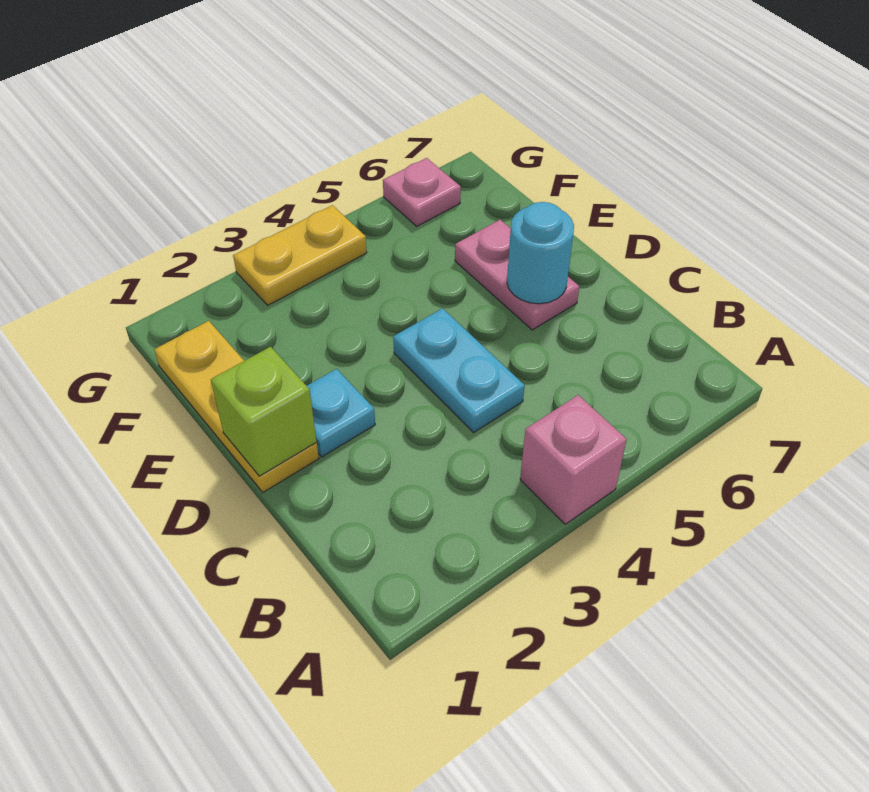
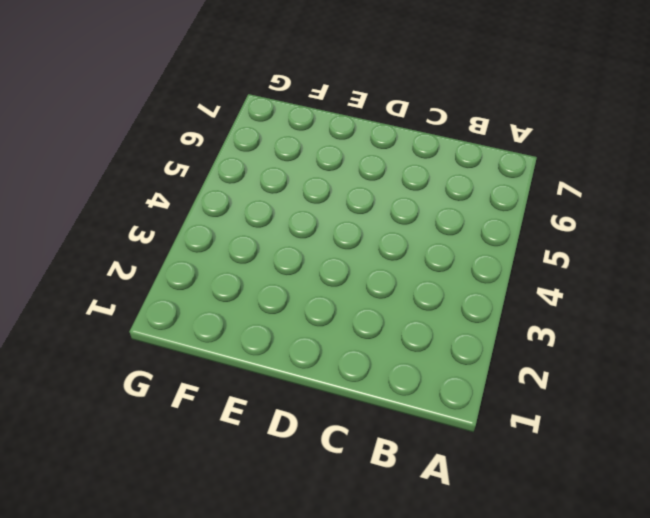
none -> pink 1x1 brick [520,395,627,524]
none -> cyan 1x2 plate [393,308,525,432]

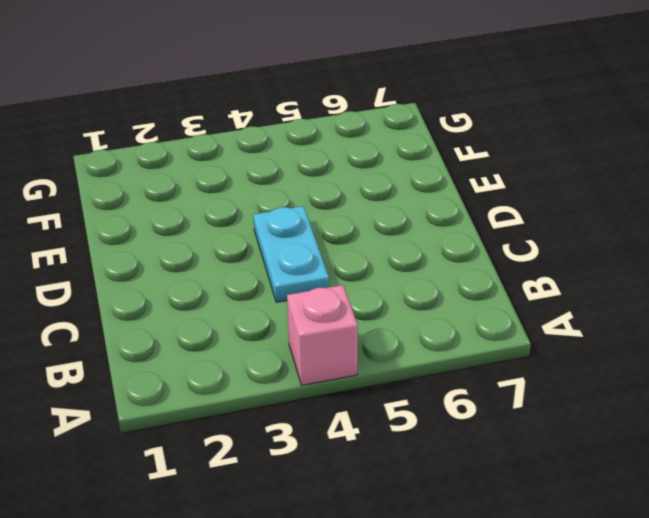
none -> yellow 1x3 plate [154,321,319,492]
none -> cyan 1x1 plate [307,369,375,457]

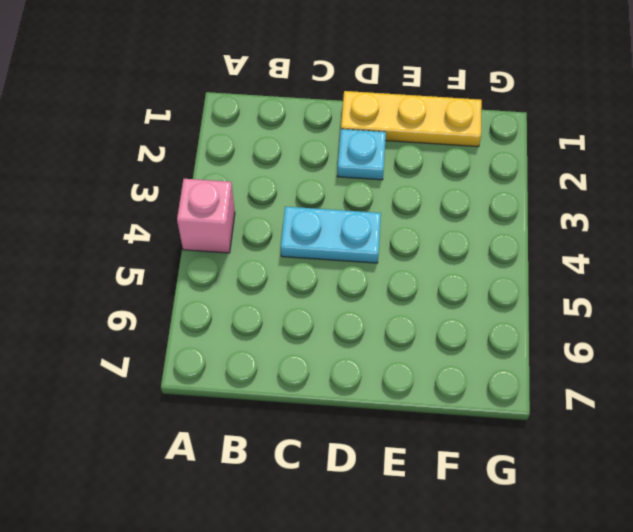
none -> pink 1x2 plate [455,220,579,330]
none -> yellow 1x2 plate [233,205,367,305]

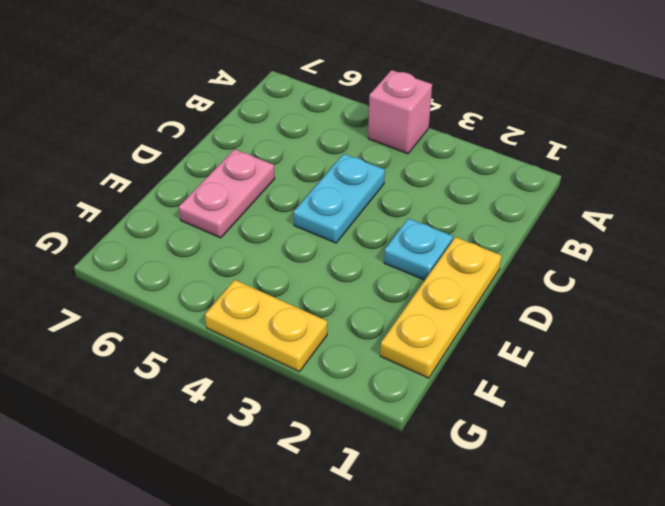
none -> pink 1x1 plate [383,158,461,226]
none -> lime 1x1 brick [211,347,317,476]

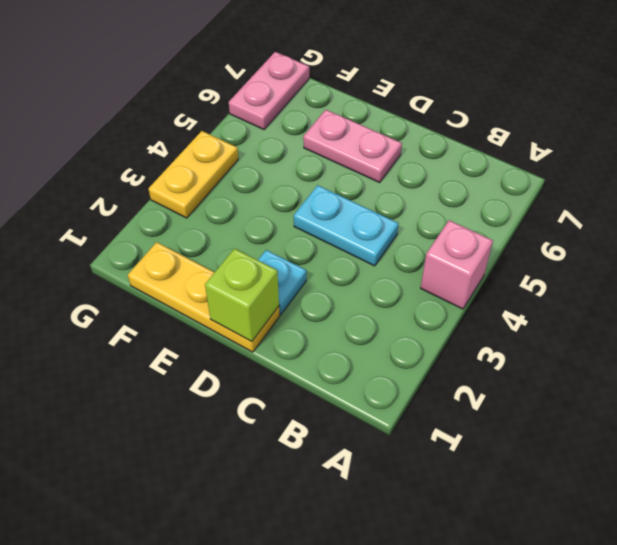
pink 1x2 plate [229,52,309,130] -> pink 1x1 plate [383,158,461,226]
none -> cyan 1x1 round brick [507,202,574,304]

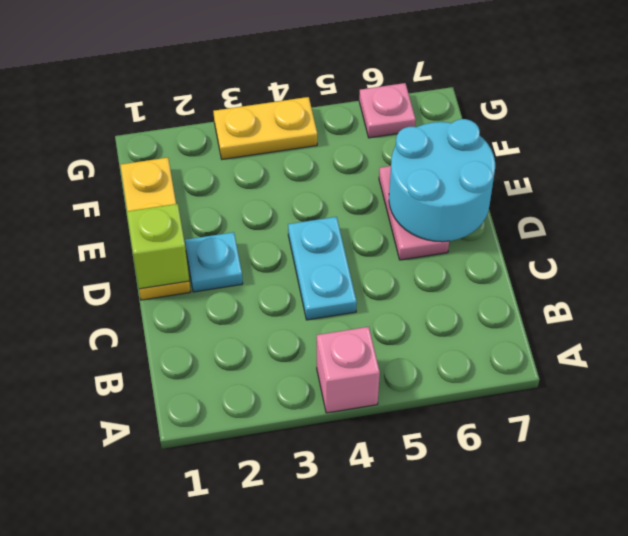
cyan 2x2 round brick [389,119,495,242] -> cyan 1x1 round brick [507,202,574,304]

